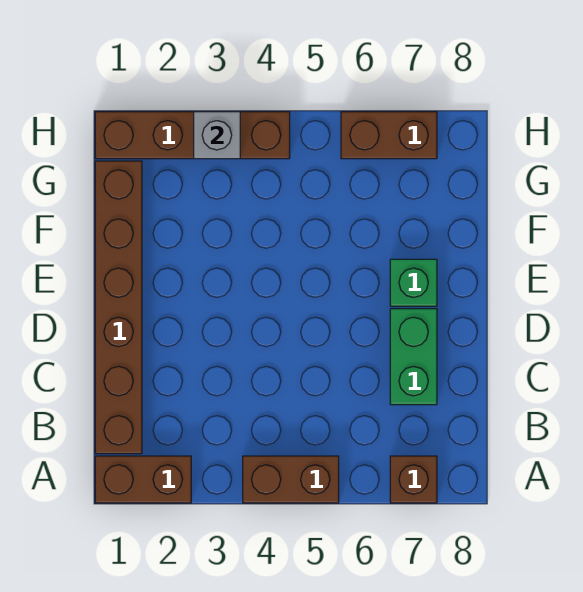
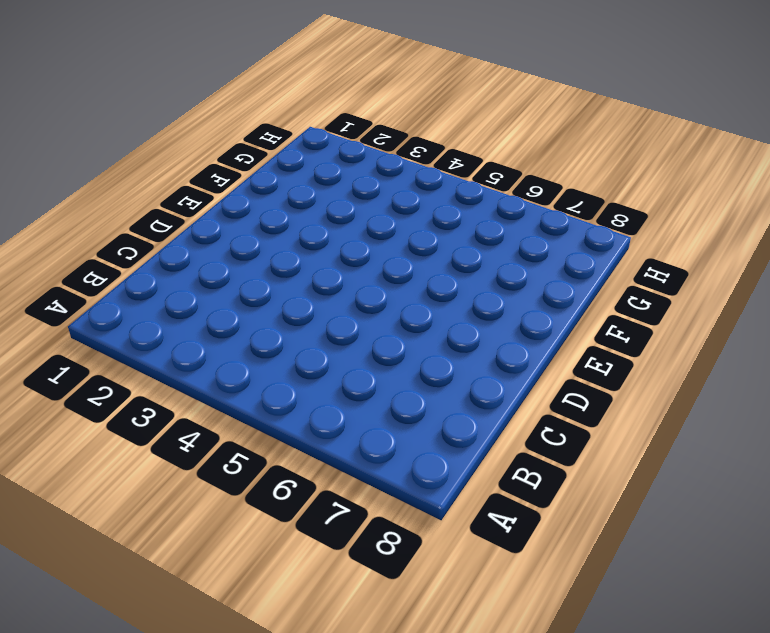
none -> brown 1x2 brick [95,456,191,503]
none -> brown 1x2 brick [243,456,339,503]

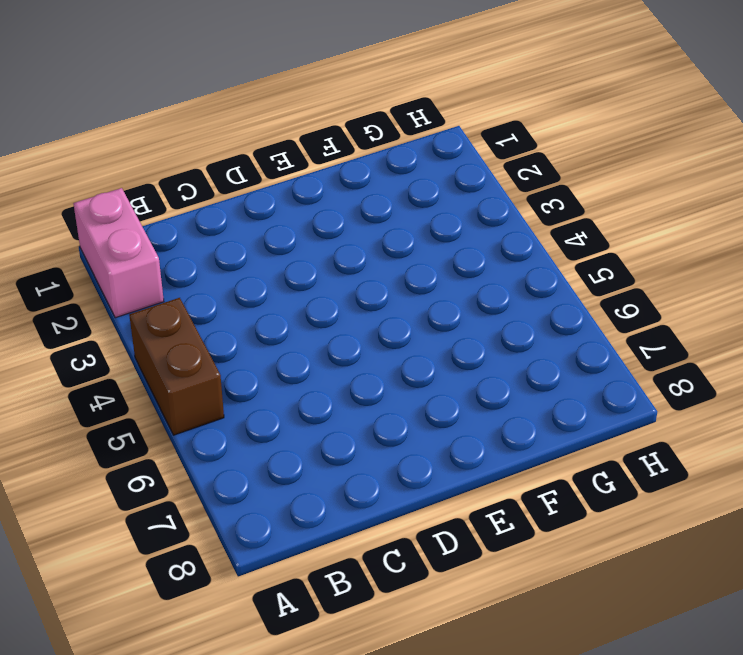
pink 1x2 brick [73,188,164,318] -> brown 1x2 brick [95,456,191,503]
none -> brown 1x1 brick [390,456,437,503]
none -> brown 1x6 brick [95,161,142,454]

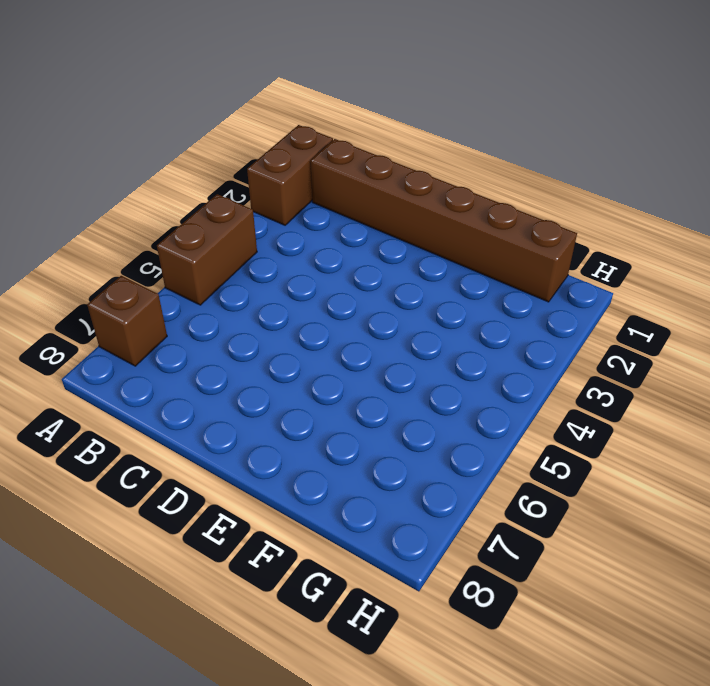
none -> green 1x2 brick [390,309,437,405]
none -> green 1x1 brick [390,259,437,306]

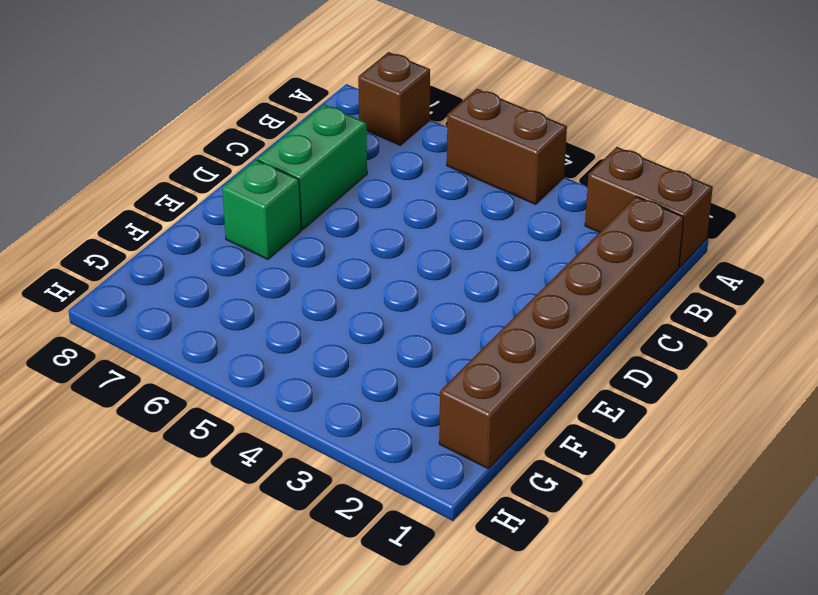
none -> brown 1x4 brick [95,112,290,159]
none -> brown 1x2 brick [341,112,437,159]

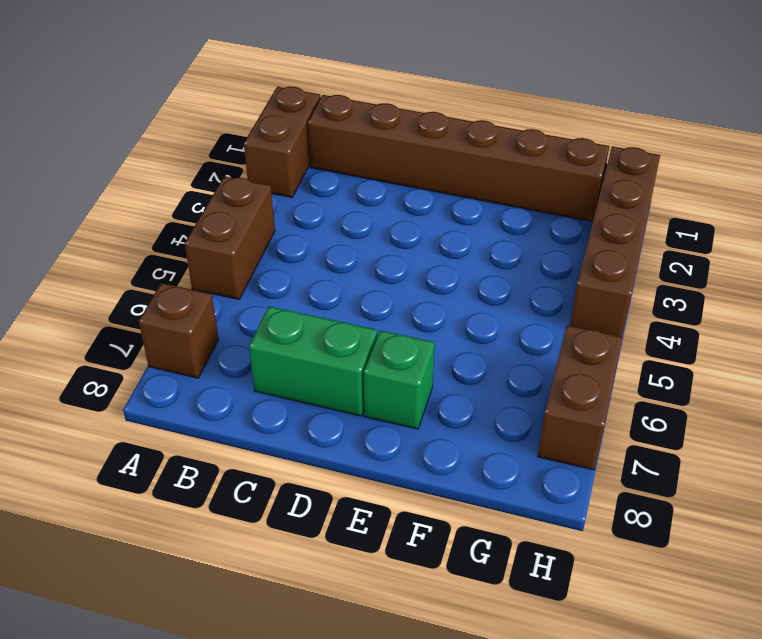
none -> grey 1x1 brick [194,112,240,159]

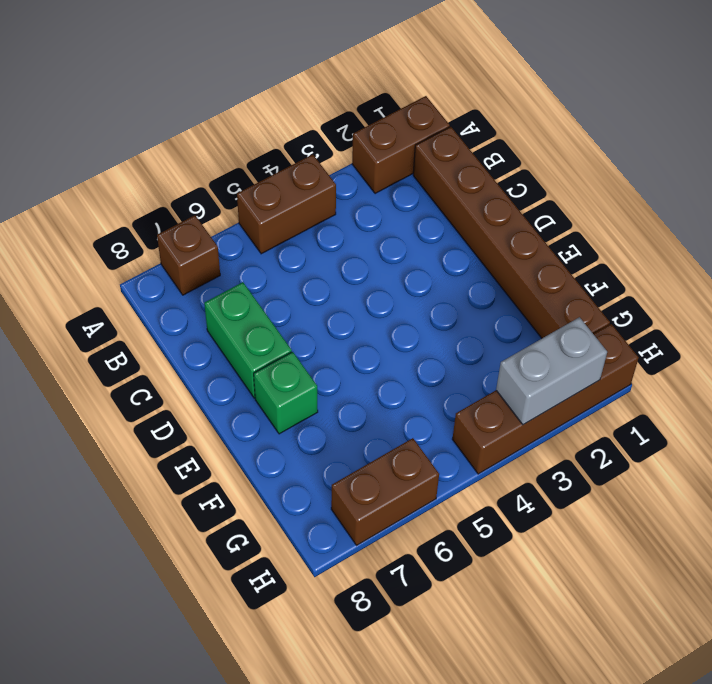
grey 1x2 brick [496,317,607,425] -> grey 1x1 brick [194,112,240,159]

